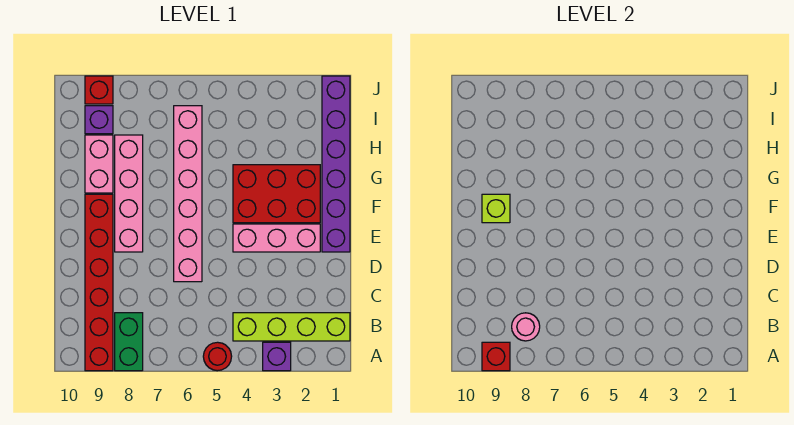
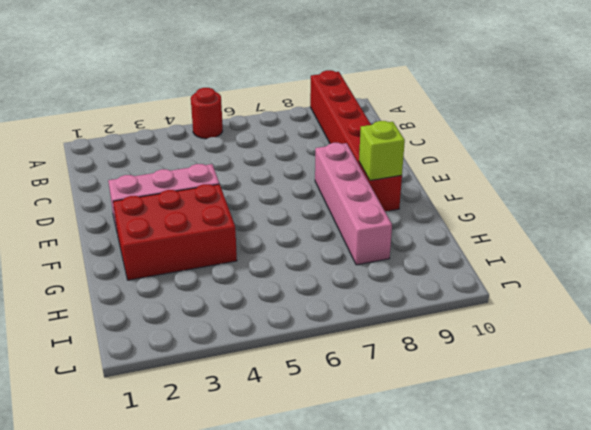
none -> purple 1x1 brick [263,342,291,371]
none -> green 1x2 brick [115,313,143,371]
none -> lime 1x4 brick [233,313,350,341]

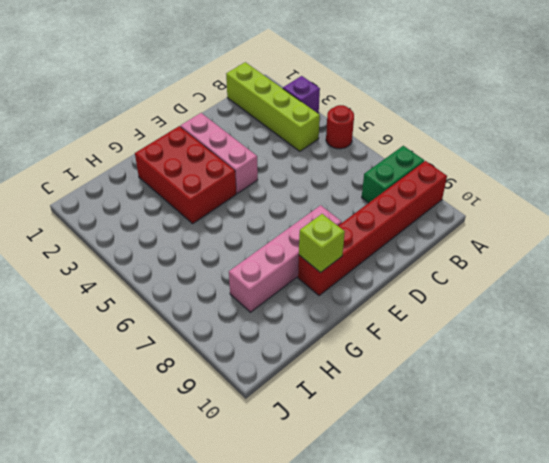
none -> pink 1x6 brick [174,106,202,282]
none -> purple 1x6 brick [322,76,350,252]
none -> pink 1x2 brick [85,135,113,193]

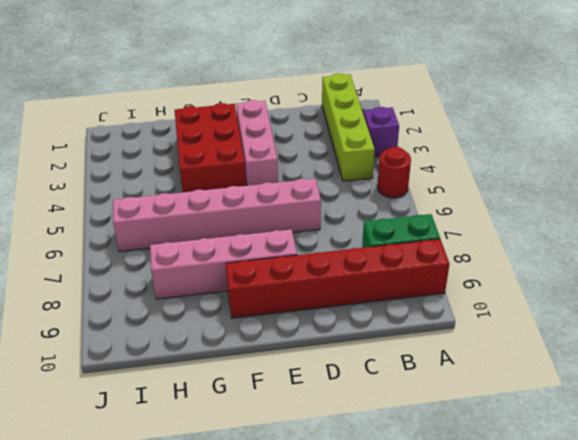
none -> purple 1x6 brick [322,76,350,252]
none -> pink 1x2 brick [85,135,113,193]
none -> purple 1x1 brick [85,106,113,134]

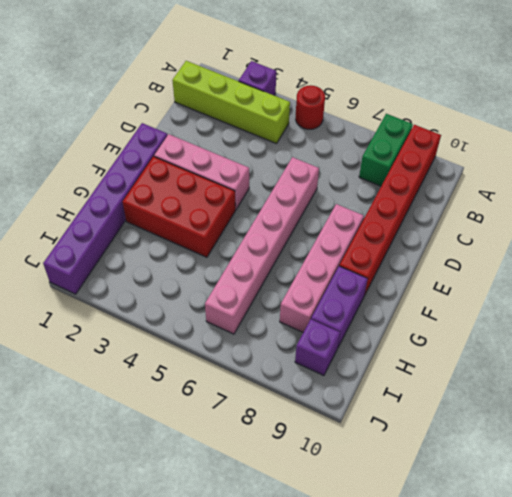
purple 1x2 brick [311,266,368,347] -> pink 1x2 brick [85,135,113,193]
none -> red 1x1 brick [85,76,113,104]
none -> red 1x1 brick [482,342,510,371]
none -> pink 1x1 round brick [512,313,540,341]

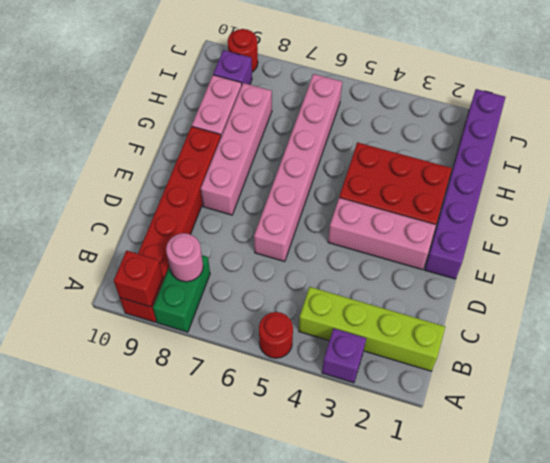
red 1x1 round brick [228,29,258,72] -> red 1x1 brick [85,76,113,104]
none -> lime 1x1 brick [482,194,510,223]

